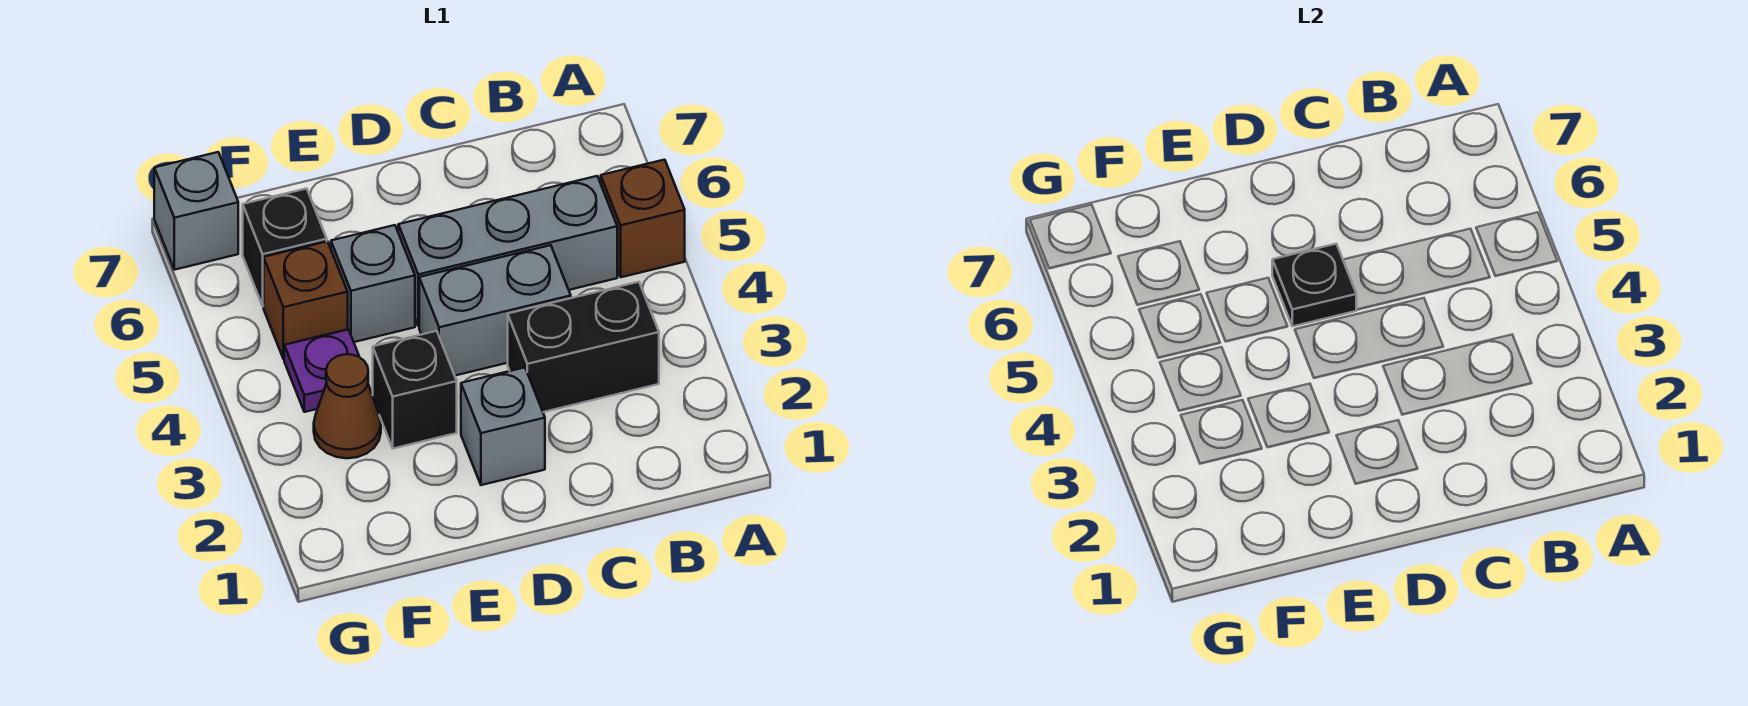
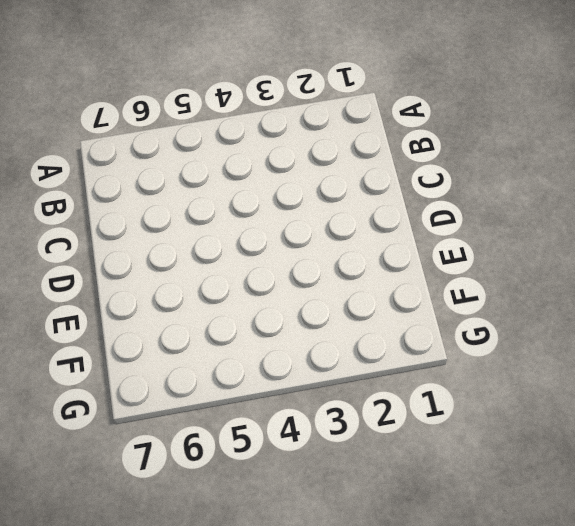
none -> brown 1x1 brick [601,160,685,277]
none -> black 1x2 brick [508,282,659,412]
none -> grey 1x3 brick [398,176,617,326]

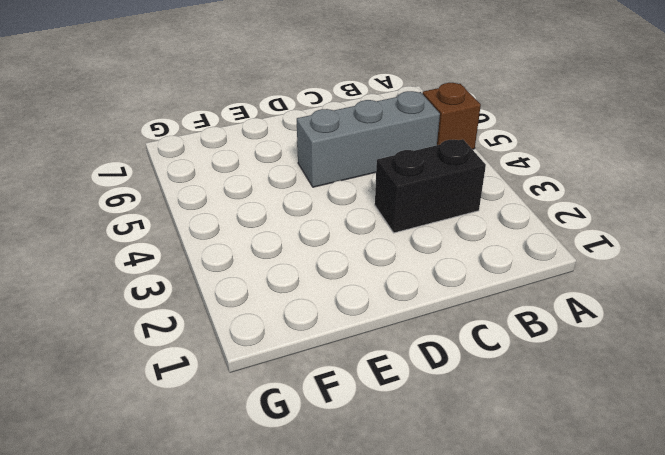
none -> grey 1x2 brick [419,245,571,375]
none -> grey 1x1 brick [461,367,545,485]
none -> black 1x1 brick [373,331,457,448]

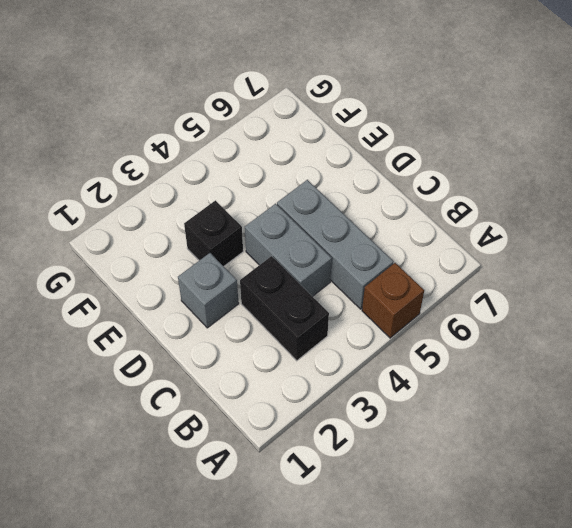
none -> grey 1x1 brick [331,225,415,342]
none -> brown 1x1 cone [314,354,381,458]
none -> purple 1x1 plate [284,329,359,412]

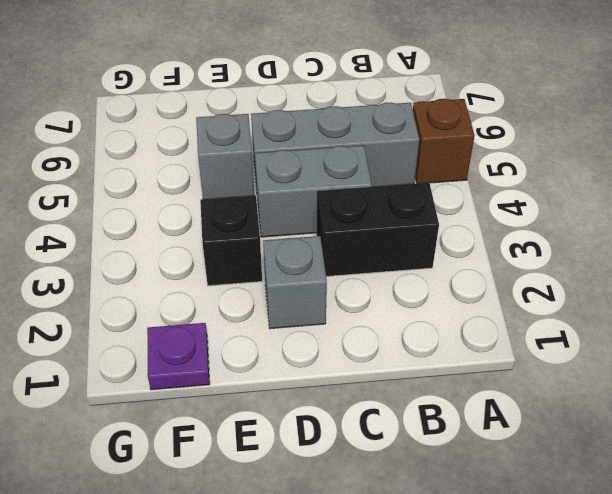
purple 1x1 plate [147,323,210,390] -> purple 1x1 plate moved to [284,329,359,412]
none -> brown 1x1 cone [314,354,381,458]
none -> brown 1x1 brick [264,241,348,359]
none -> black 1x1 brick [243,189,327,306]

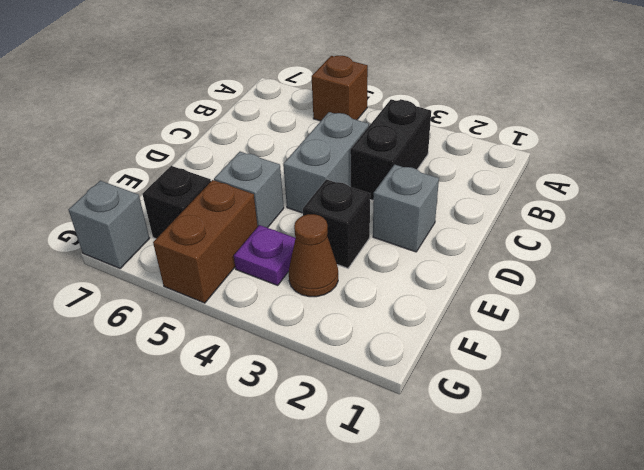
brown 1x2 brick [153,180,258,303] -> brown 1x1 brick [264,241,348,359]
none -> grey 1x3 brick [398,176,617,326]
none -> black 1x1 plate [1272,244,1356,326]

